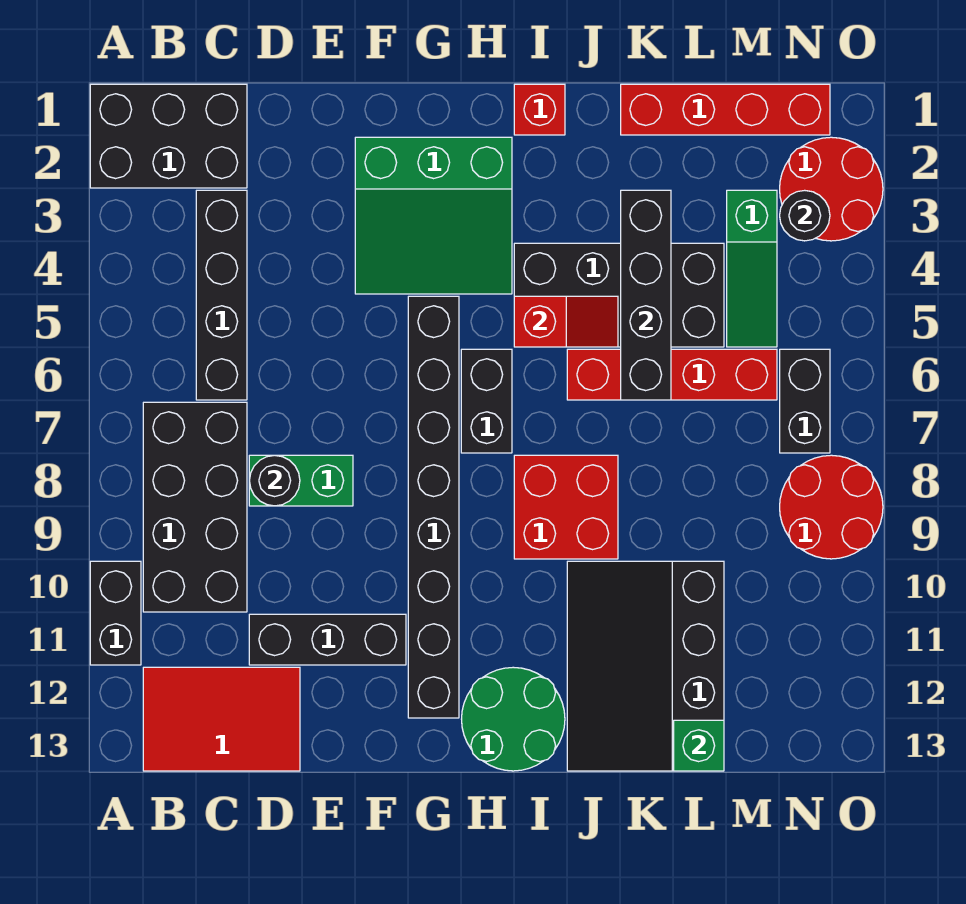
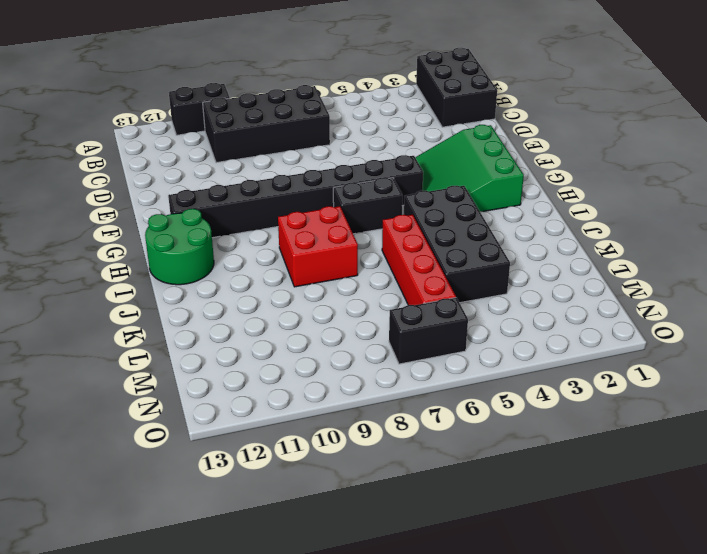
none -> red 2x3 tile [143,667,300,771]
none -> black 1x4 brick [196,190,247,400]
none -> green 1x2 brick [249,455,353,506]

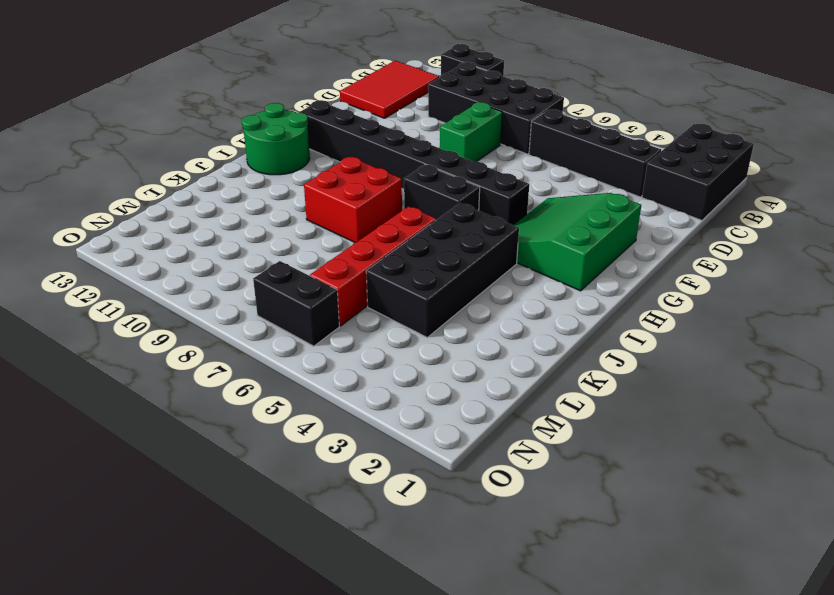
none -> black 1x3 brick [249,614,406,665]
none -> red 1x1 brick [514,84,565,135]
none -> black 3x4 slope [567,561,724,771]

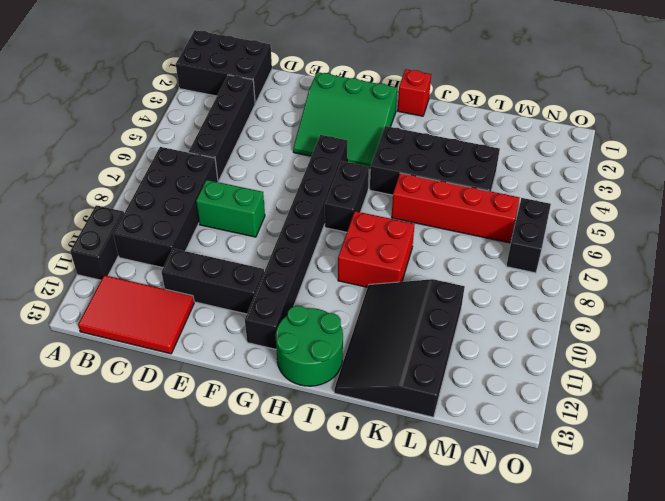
none -> red 1x4 brick [621,84,830,135]
none -> green 1x3 slope [727,190,777,347]
none -> red 2x2 round brick [780,137,883,241]

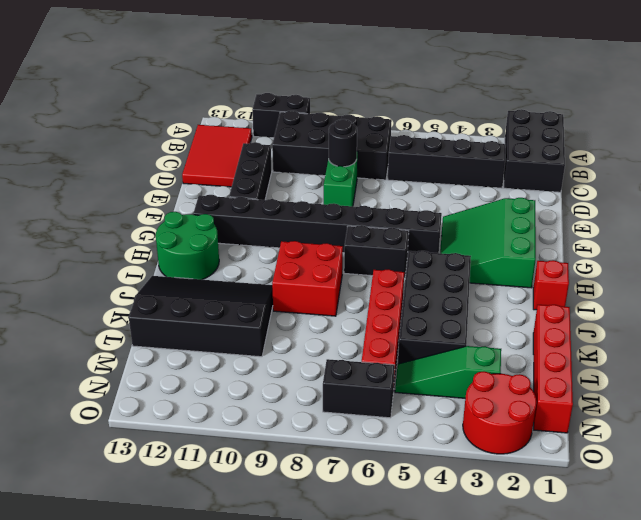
none -> red 2x2 round brick [780,455,883,559]
none -> red 1x2 slope [514,296,618,347]
none -> black 1x4 brick [621,190,671,400]

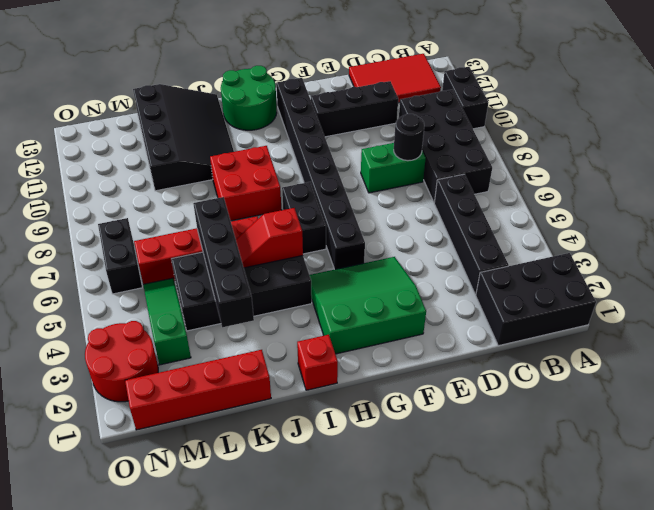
none -> red 2x2 round brick [780,455,883,559]
none -> green 1x1 brick [674,720,724,771]
none -> black 1x1 round brick [780,190,830,241]

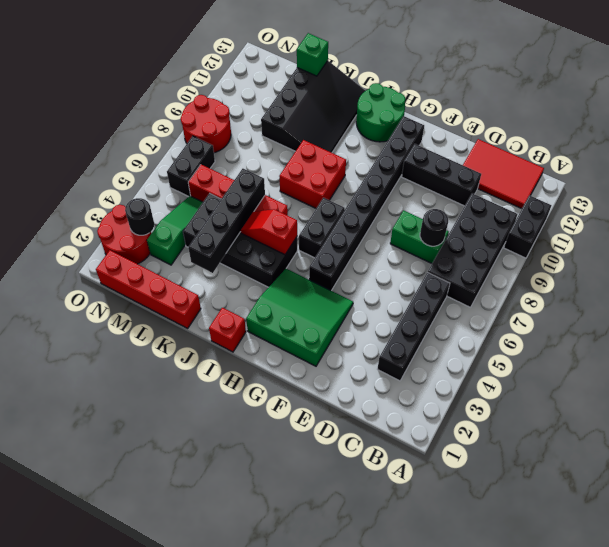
none -> black 2x3 brick [90,84,247,188]

